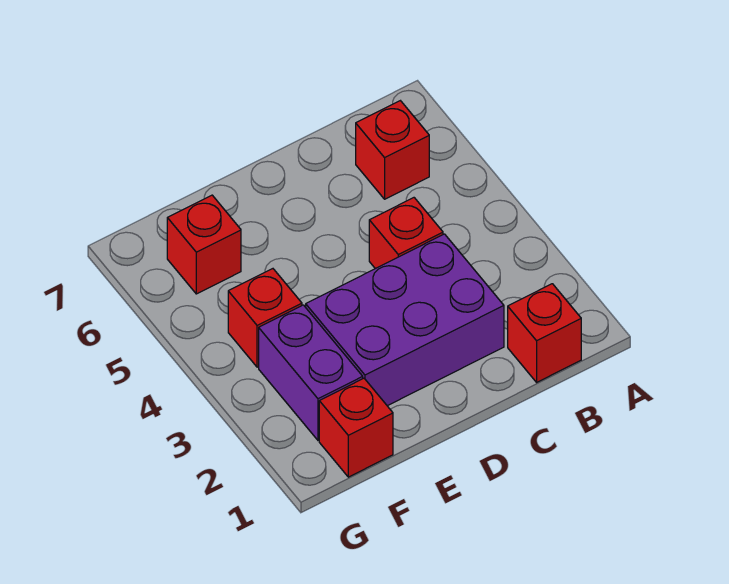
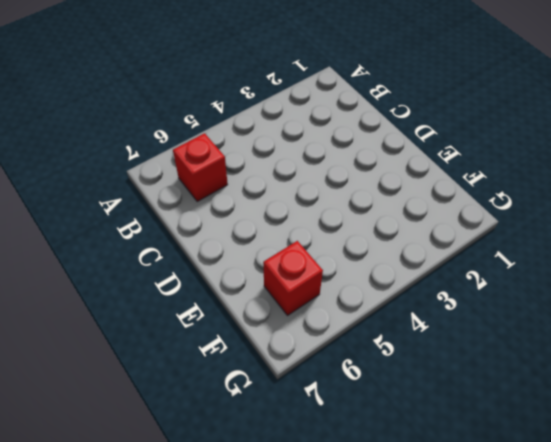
none -> red 1x1 brick [508,284,581,382]
none -> purple 2x3 brick [306,234,504,406]

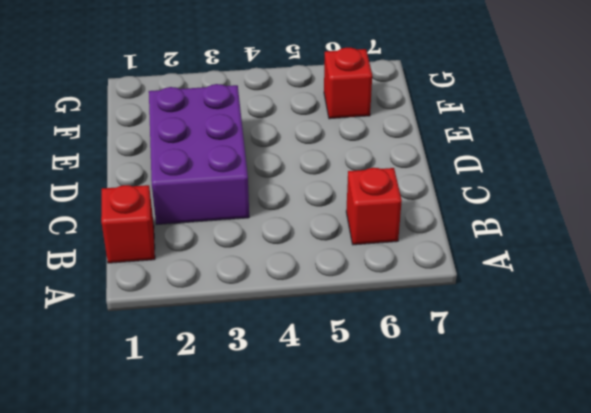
none -> red 1x1 brick [369,198,443,269]
none -> red 1x1 brick [319,378,393,477]

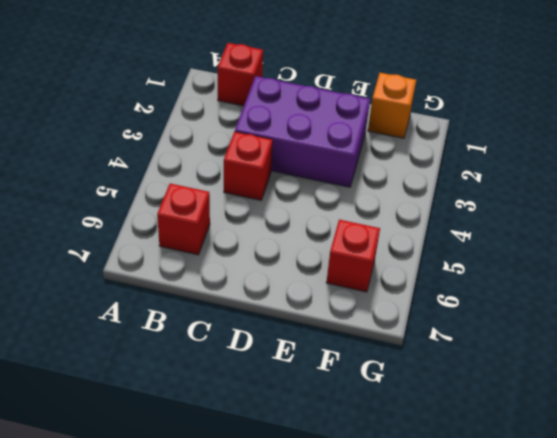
orange 1x1 brick [368,73,416,138] -> red 1x1 brick [319,378,393,477]
none -> purple 1x2 brick [259,305,363,440]
none -> red 1x1 brick [228,269,302,367]

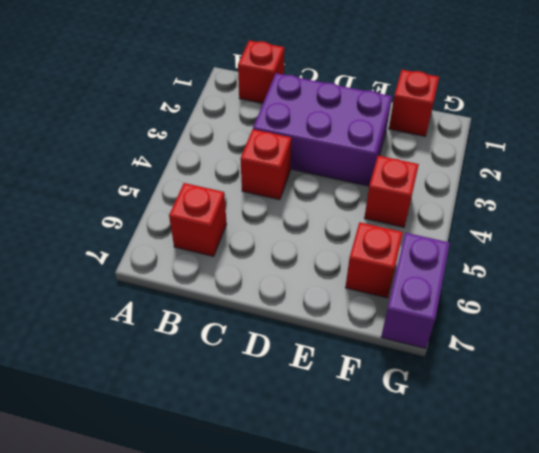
purple 1x2 brick [381,233,450,349] -> purple 1x2 brick moved to [259,305,363,440]

